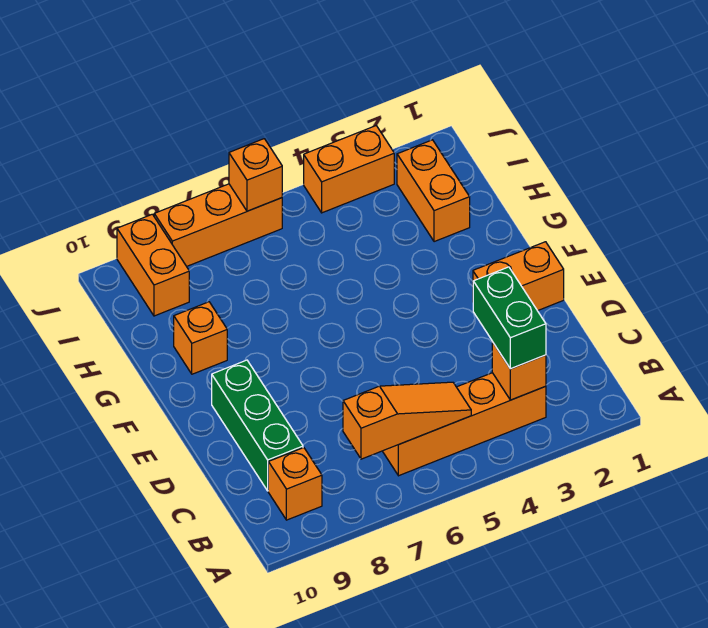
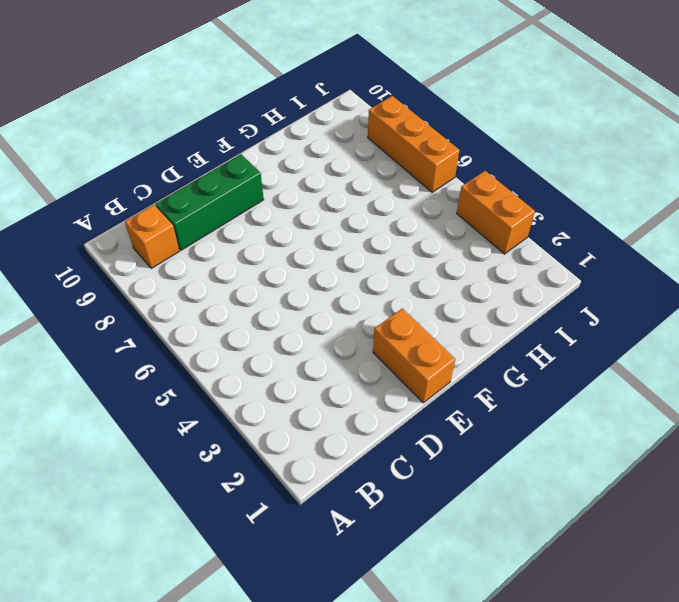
none -> orange 1x4 brick [383,373,546,476]
none -> orange 1x1 brick [174,302,227,374]
none -> orange 1x2 brick [397,140,470,242]

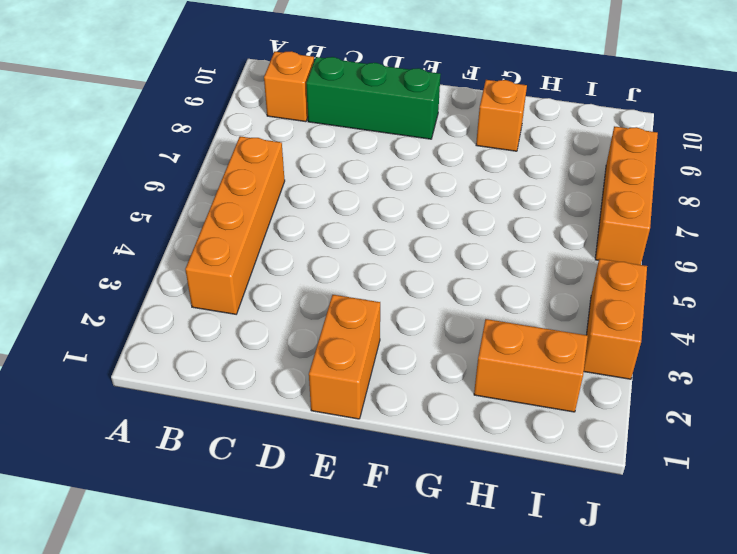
none -> orange 1x2 brick [117,214,189,316]
none -> orange 1x1 brick [492,342,546,400]
none -> orange 1x3 slope [343,382,471,459]

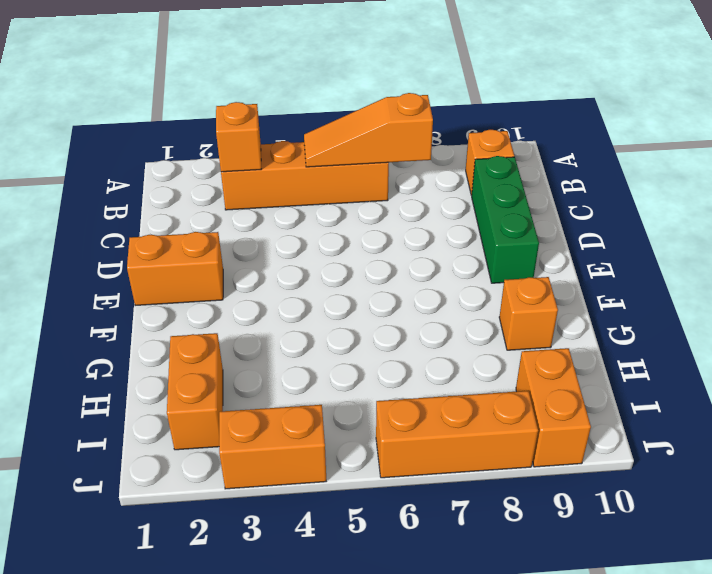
none -> orange 1x1 brick [229,139,282,211]
none -> green 1x2 brick [473,267,546,369]

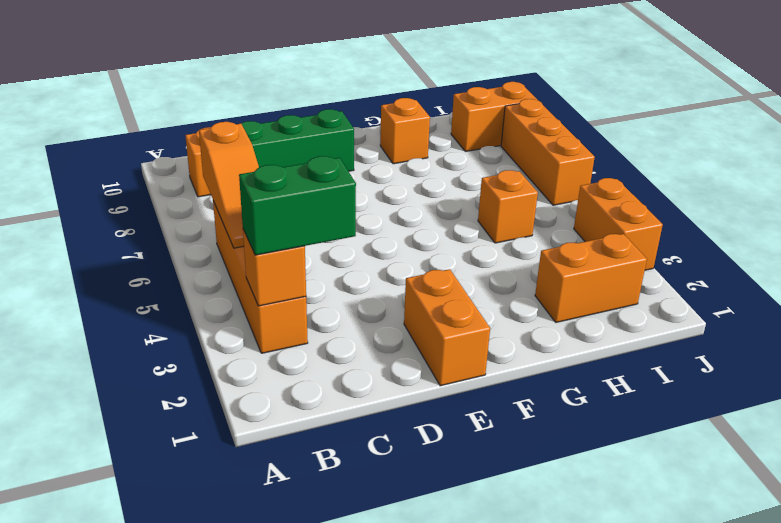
orange 1x1 brick [478,170,538,243] -> orange 1x1 brick moved to [229,139,282,211]

